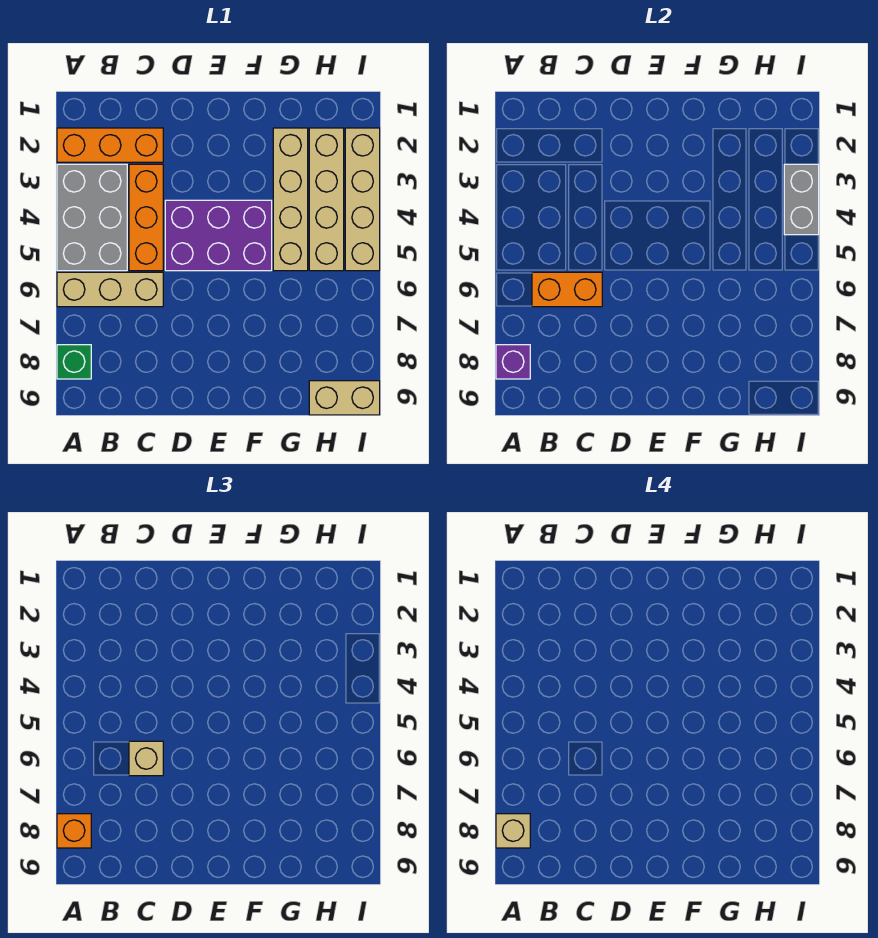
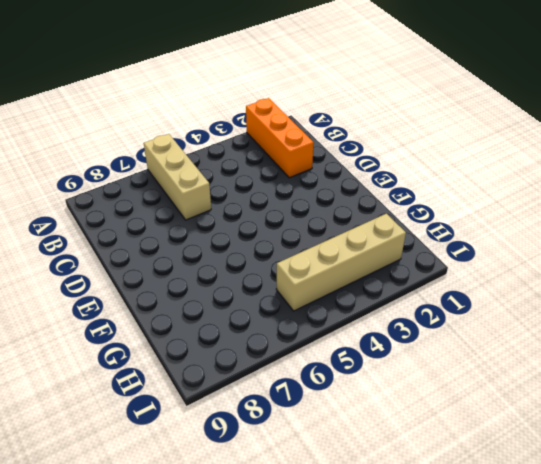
none -> grey 2x3 brick [57,164,127,271]
none -> green 1x1 brick [57,345,91,379]
none -> orange 1x3 brick [129,164,163,271]

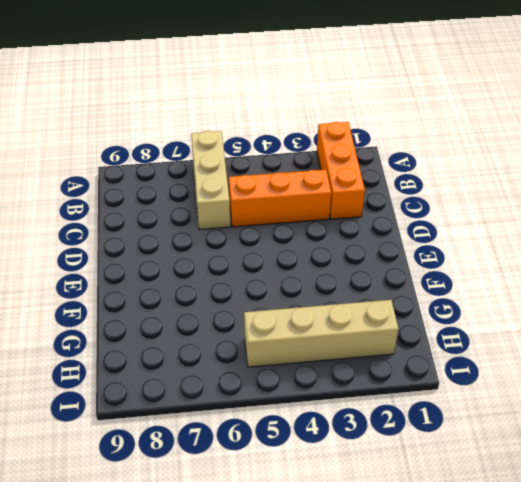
none -> grey 2x3 brick [57,164,127,271]
none -> green 1x1 brick [57,345,91,379]
none -> purple 2x3 brick [165,200,272,271]

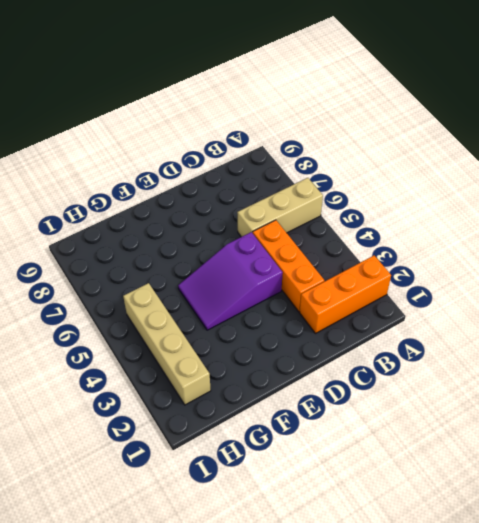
purple 2x3 slope [178,232,283,330] -> purple 2x3 brick [165,200,272,271]
none -> grey 2x3 brick [57,164,127,271]
none -> green 1x1 brick [57,345,91,379]
none -> tan 1x4 brick [273,128,308,271]

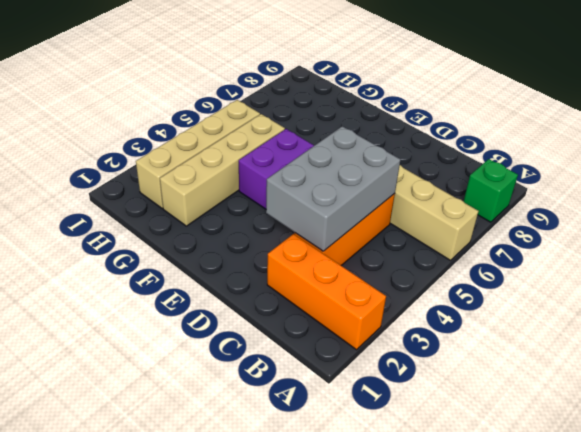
grey 2x3 brick [266,126,401,251] -> grey 2x3 brick moved to [57,164,127,271]
none -> tan 1x2 brick [309,381,380,415]
none -> tan 1x4 brick [345,128,380,271]
none -> purple 1x1 brick [496,345,530,379]

